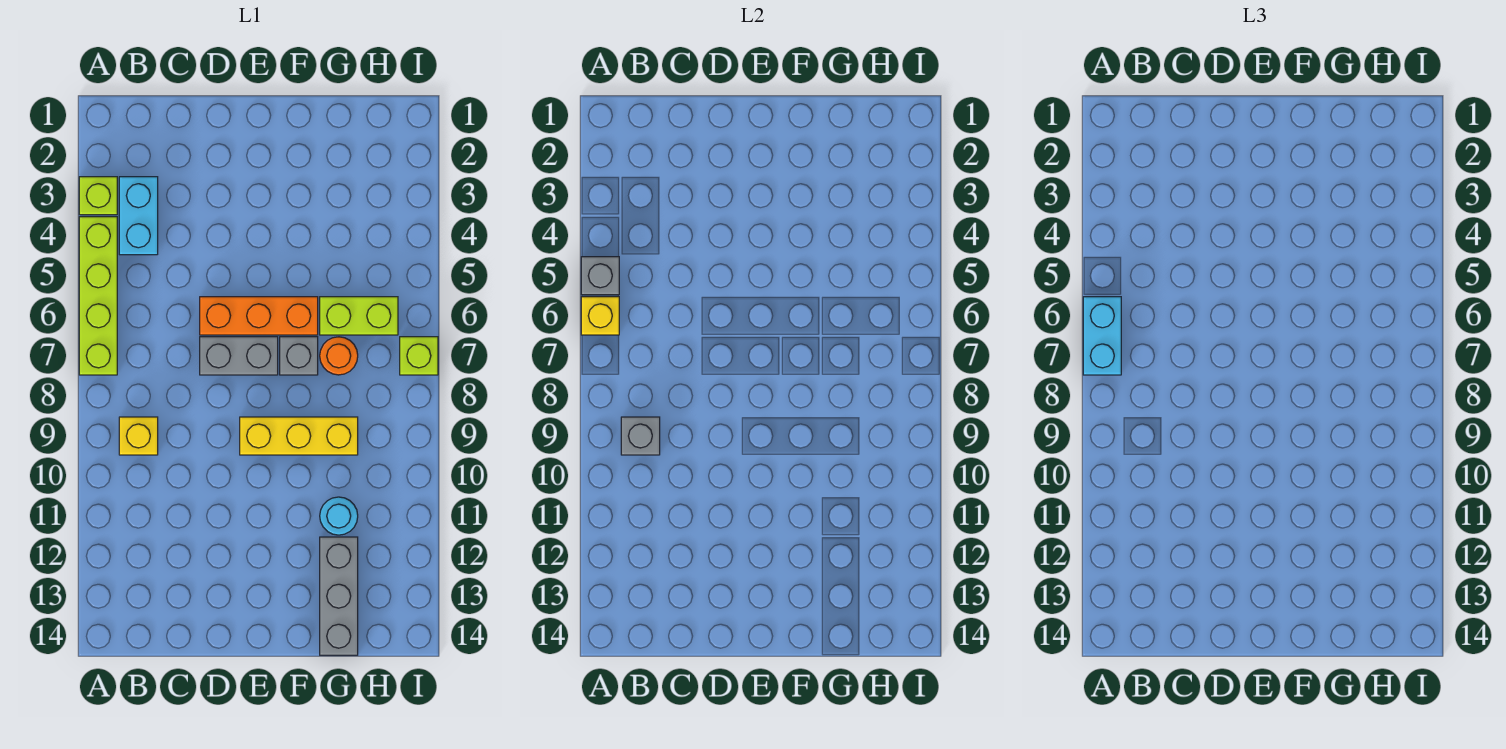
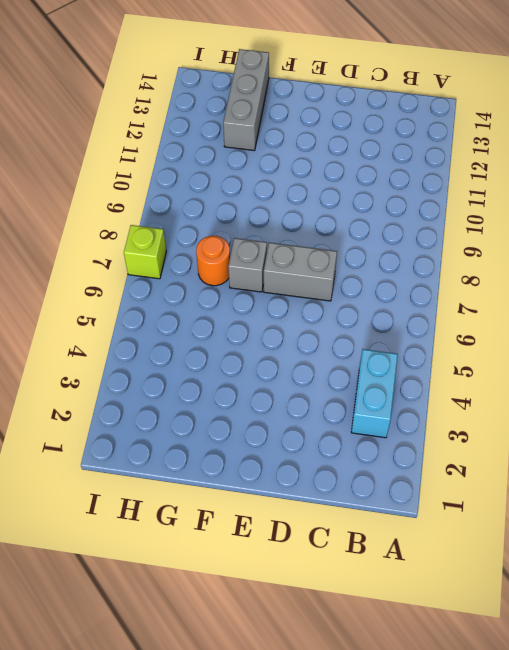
none -> lime 1x1 brick [79,177,117,215]
none -> lime 1x4 brick [79,217,117,375]
none -> yellow 1x1 brick [119,417,158,455]

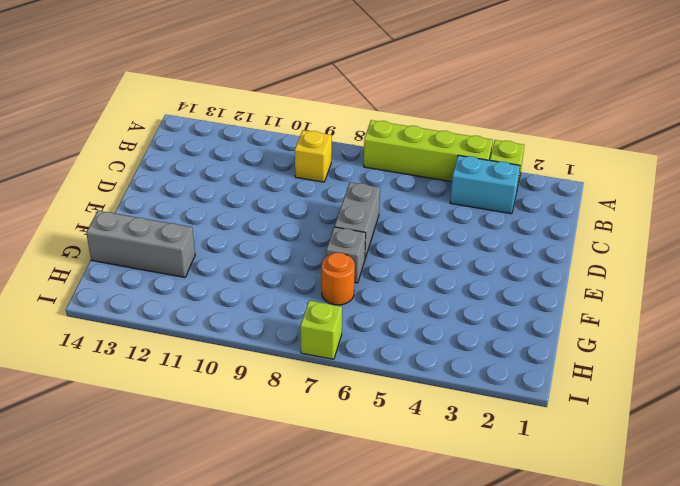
none -> orange 1x3 brick [200,297,318,335]
none -> yellow 1x3 brick [240,417,358,455]
none -> lime 1x2 brick [320,297,398,335]

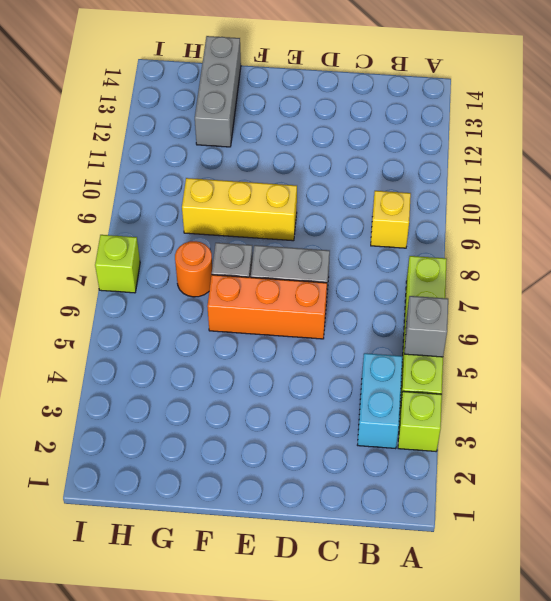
none -> lime 1x2 brick [320,297,398,335]
none -> cyan 1x1 round brick [320,497,358,535]
none -> yellow 1x1 brick [581,297,619,335]

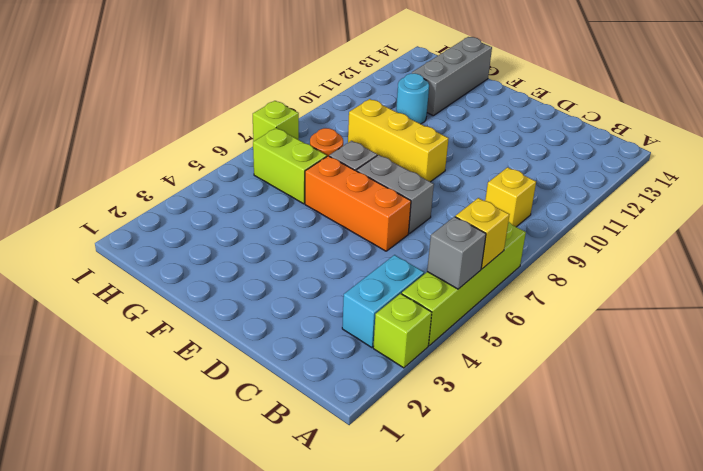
none -> grey 1x1 brick [621,417,660,455]
none -> cyan 1x2 brick [1083,297,1121,375]

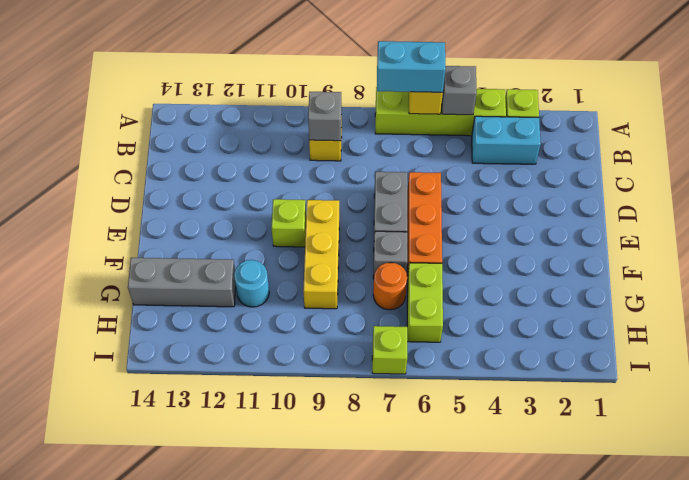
lime 1x1 brick [271,199,306,247] -> none

